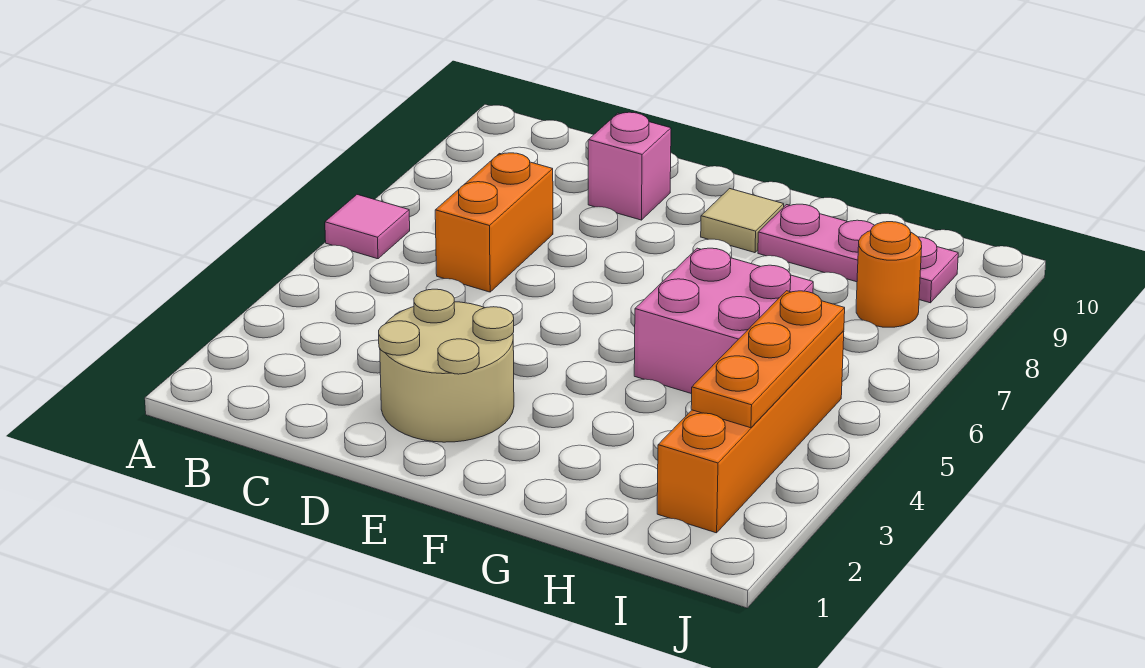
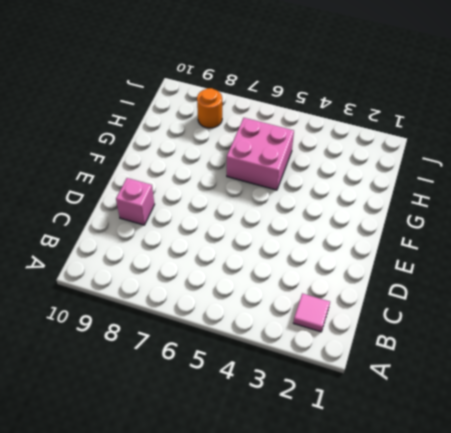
pink 1x1 tile [293,293,330,332] -> pink 1x1 tile moved to [325,195,410,259]
none -> orange 1x2 brick [435,153,553,292]
none -> tan 2x2 round brick [379,289,514,442]

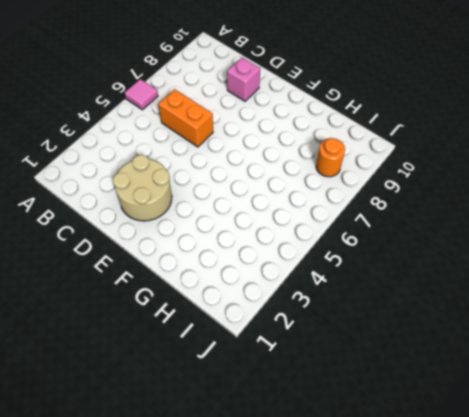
orange 1x2 brick [158,89,213,147] -> orange 1x2 brick turned to [435,153,553,292]
none -> tan 1x1 tile [701,189,784,253]
none -> pink 2x2 brick [634,248,813,394]

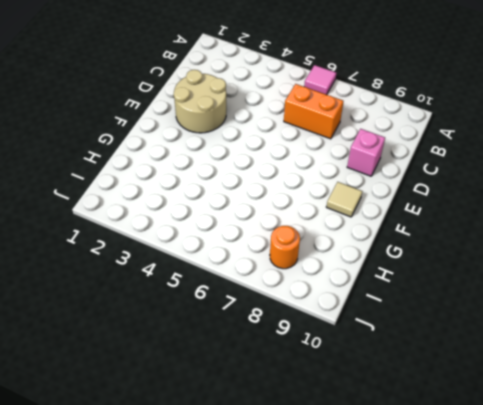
none -> pink 2x2 brick [634,248,813,394]
none -> pink 1x3 plate [758,204,958,303]

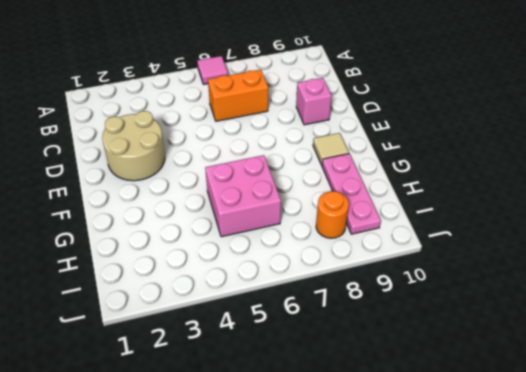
none -> orange 1x4 brick [657,331,844,533]
none -> orange 1x3 plate [691,291,845,428]

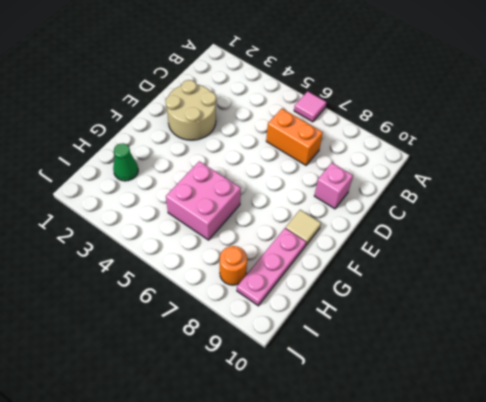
green 1x1 cone [113,143,138,181] -> none
none -> orange 1x4 brick [657,331,844,533]
none -> orange 1x3 plate [691,291,845,428]

